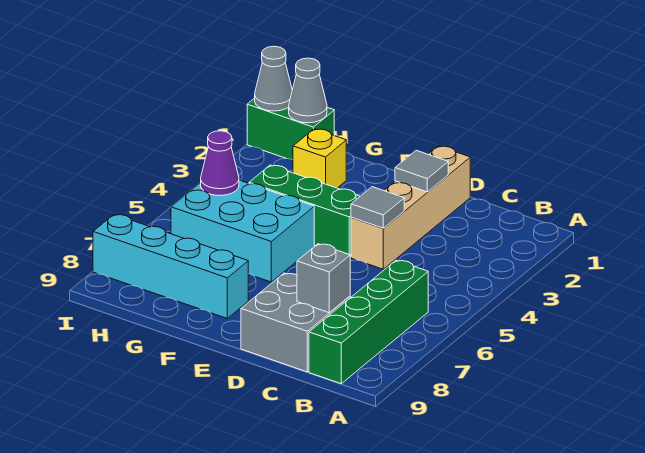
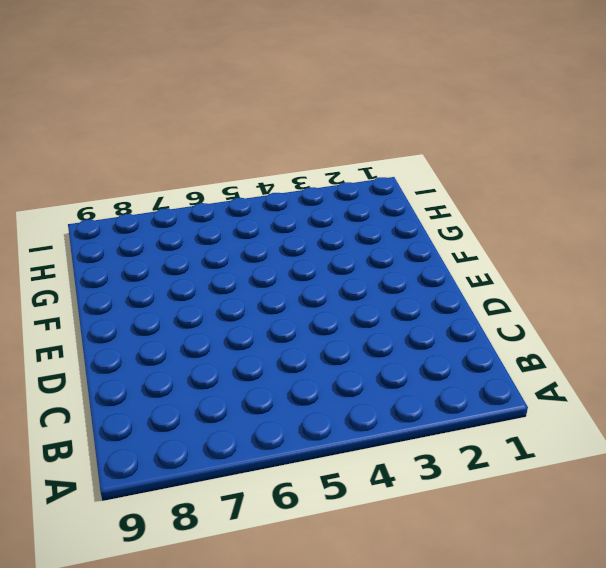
none -> green 1x4 brick [309,260,428,384]
none -> grey 2x2 brick [241,273,350,372]
none -> tan 1x4 brick [351,146,470,269]

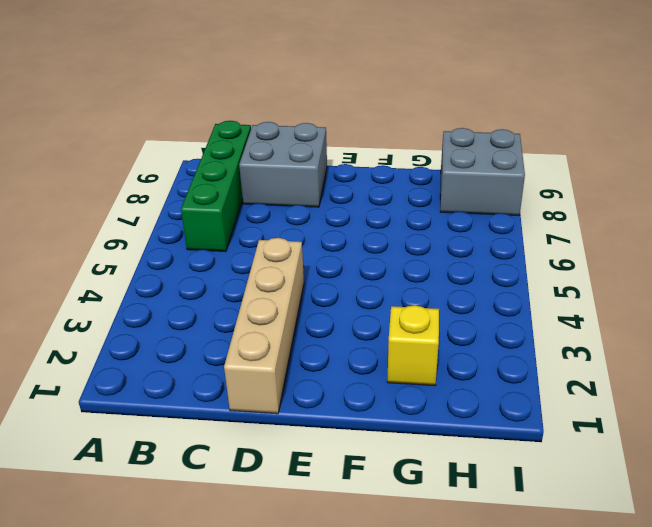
grey 2x2 brick [440,128,525,215] -> cyan 1x4 brick [93,214,248,318]
none -> green 1x3 brick [249,165,360,257]
none -> cyan 2x3 brick [171,180,314,282]
none -> green 1x2 brick [247,98,334,160]

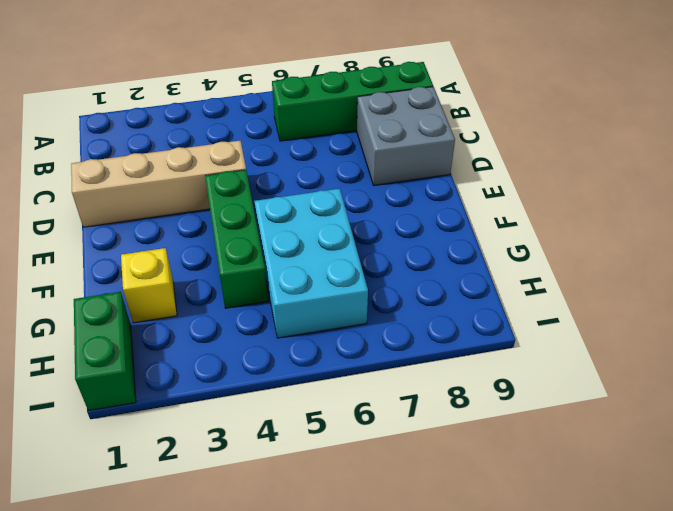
none -> cyan 1x4 brick [93,214,248,318]
none -> grey 1x1 brick [297,244,350,313]
none -> grey 1x1 tile [395,150,448,192]

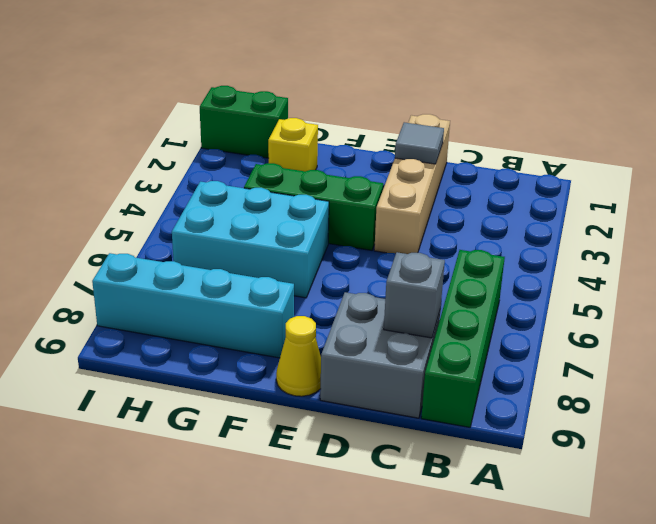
yellow 1x1 cone [276,316,321,396] -> none
none -> grey 1x1 tile [351,187,404,228]
none -> grey 1x1 cone [289,58,327,123]
none -> purple 1x1 cone [201,131,239,196]

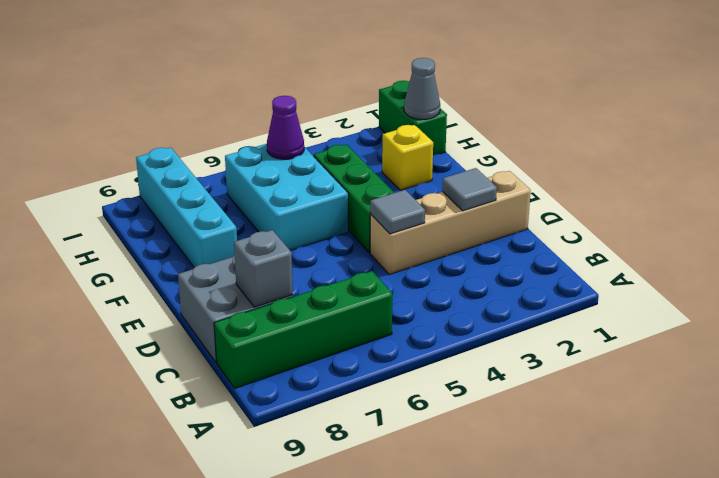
none -> grey 1x1 cone [255,46,292,111]

